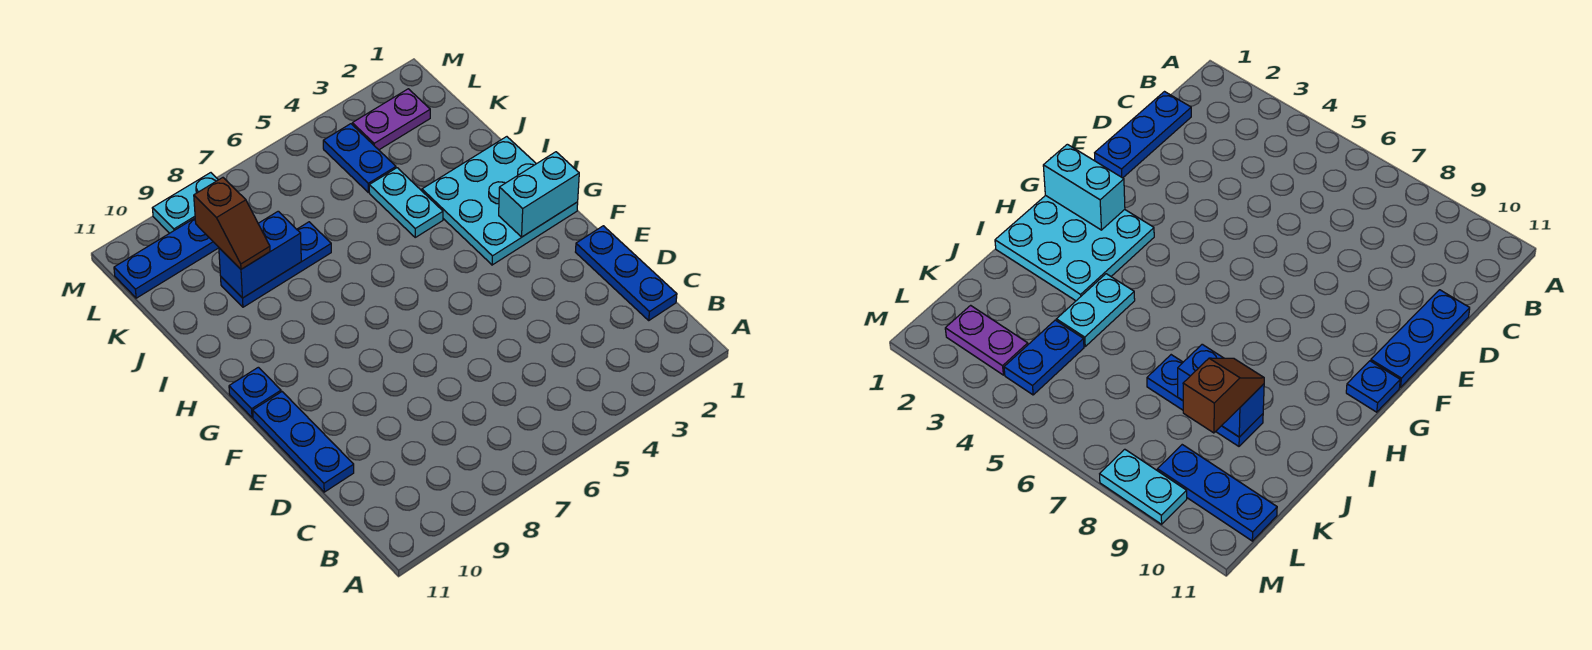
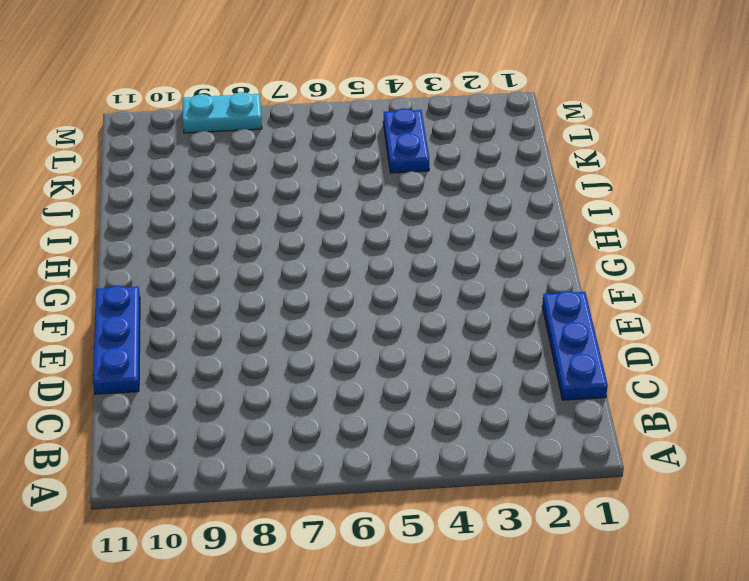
none -> cyan 3x3 plate [422,137,578,265]
none -> blue 1x1 plate [229,367,281,418]
none -> cyan 1x2 plate [369,168,443,237]

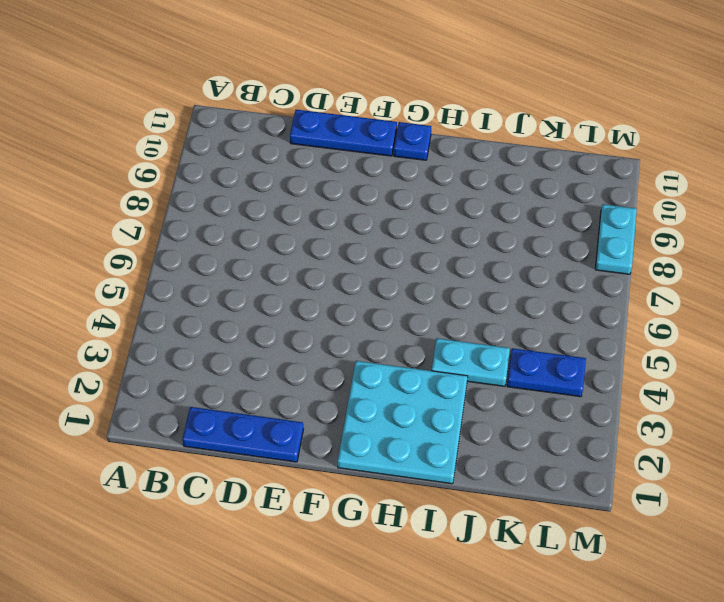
none -> blue 1x3 plate [221,222,331,307]
none -> purple 1x2 plate [352,89,430,150]
none -> blue 1x3 plate [114,218,219,298]

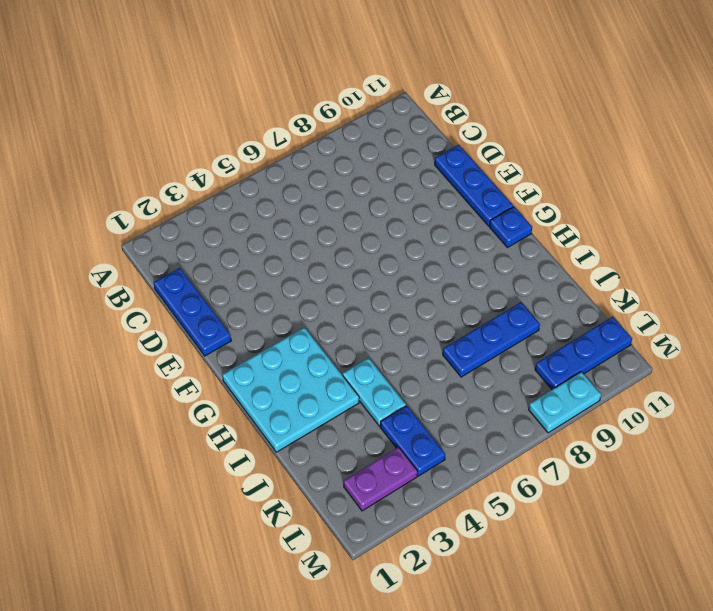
none -> cyan 1x2 brick [499,152,579,237]
none -> blue 1x2 brick [219,211,301,298]
none -> brown 1x2 slope [194,178,270,269]

